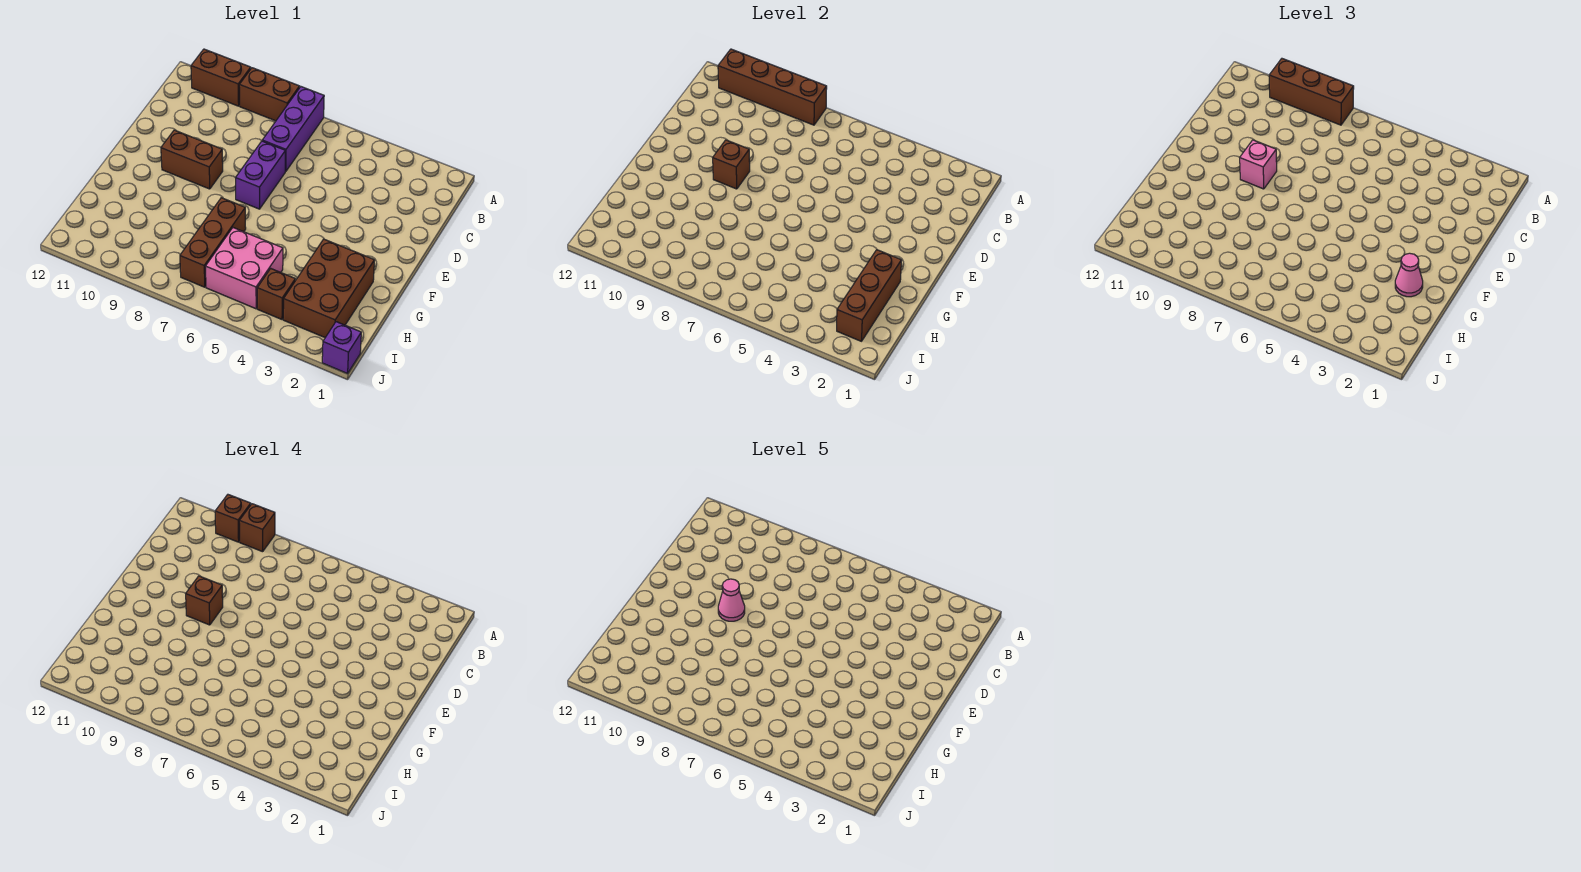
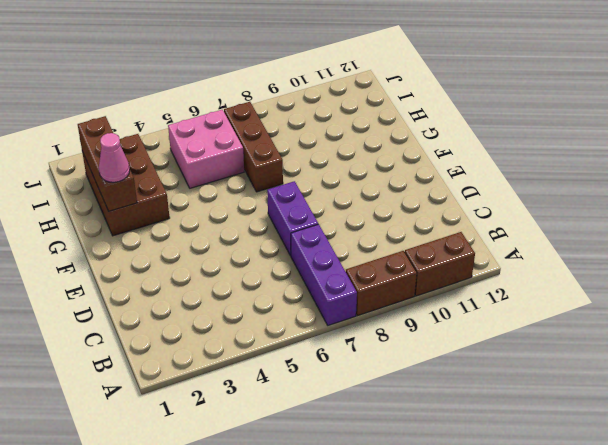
none -> brown 1x2 brick [161,130,223,189]
none -> brown 1x1 brick [257,269,295,319]
none -> purple 1x1 brick [322,322,361,374]

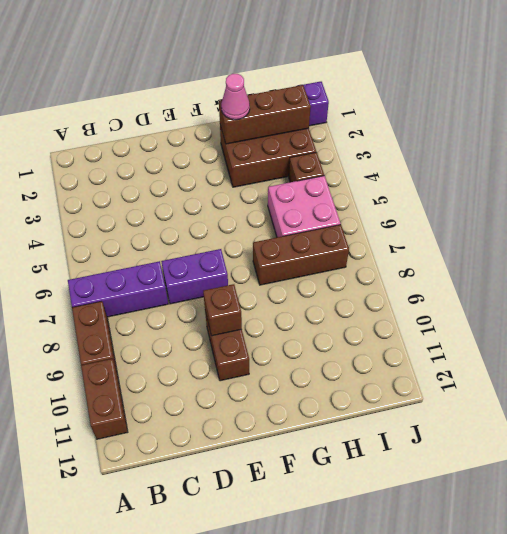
none -> brown 1x4 brick [718,49,827,125]
none -> brown 1x3 brick [1269,59,1354,125]
none -> pink 1x1 brick [1240,140,1277,189]

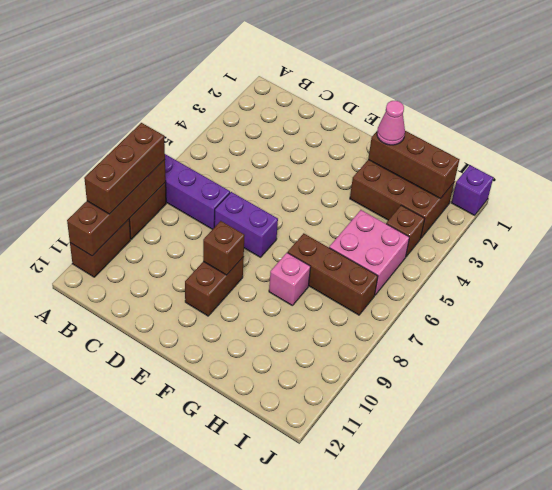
pink 1x1 brick [269,253,311,306] -> pink 1x1 brick moved to [1240,140,1277,189]
none -> brown 1x1 brick [239,504,275,552]
none -> brown 1x1 brick [215,495,251,542]
none -> brown 1x1 brick [186,576,223,625]

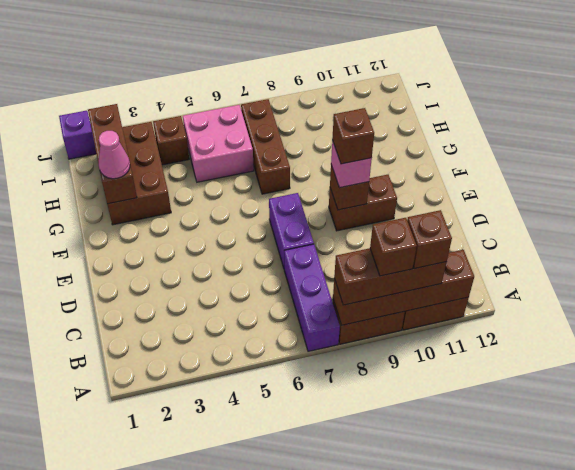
none -> pink 1x1 cone [718,579,745,621]

